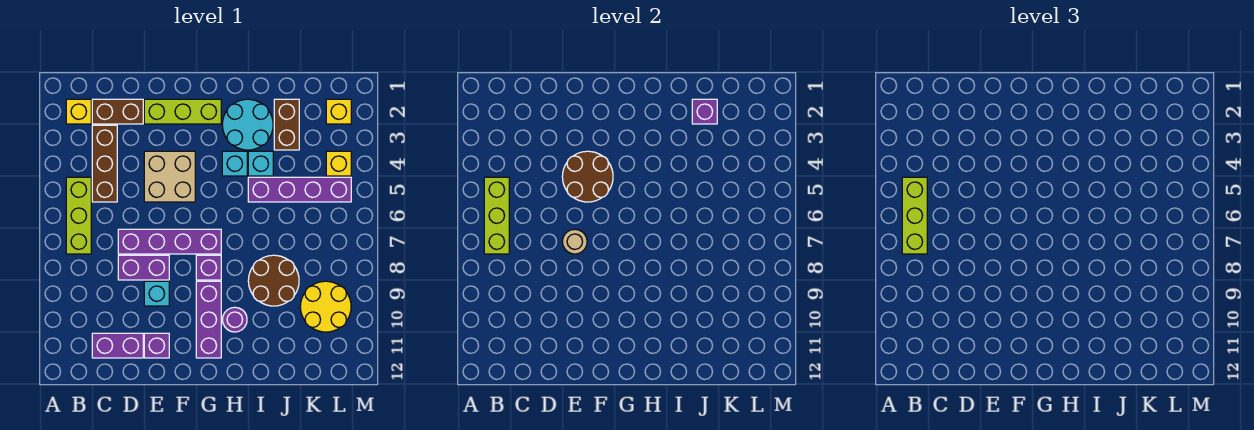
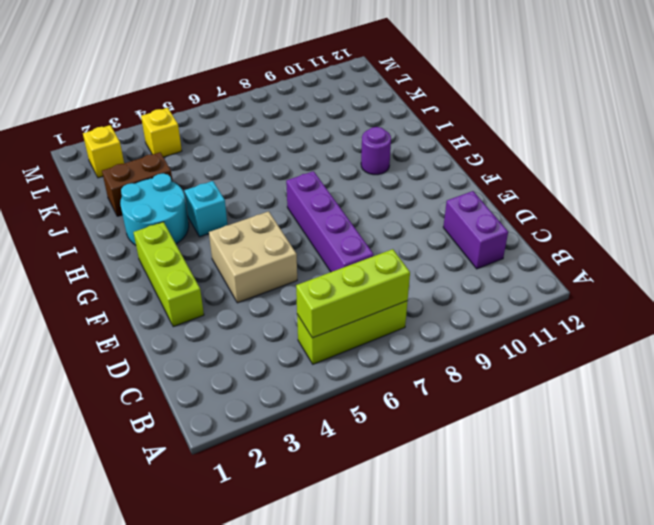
none -> yellow 1x1 brick [66,99,91,124]
none -> brown 1x2 brick [92,99,143,124]
none -> brown 1x3 brick [92,125,117,202]

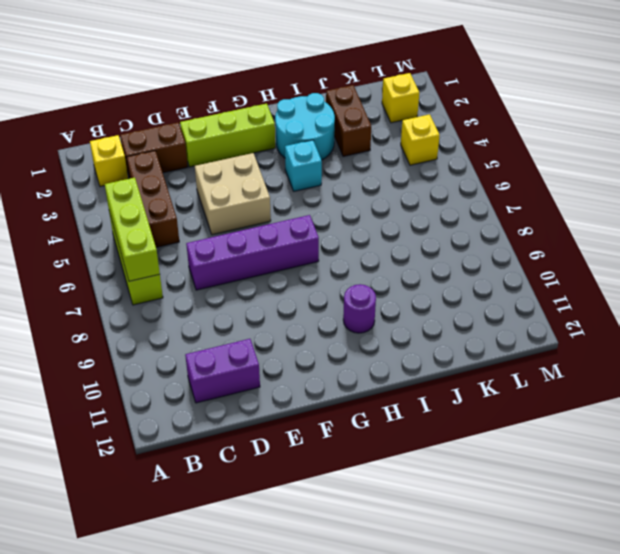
none -> purple 1x2 brick [118,255,169,280]
none -> cyan 1x1 brick [144,281,169,306]
none -> purple 1x1 brick [144,333,169,358]

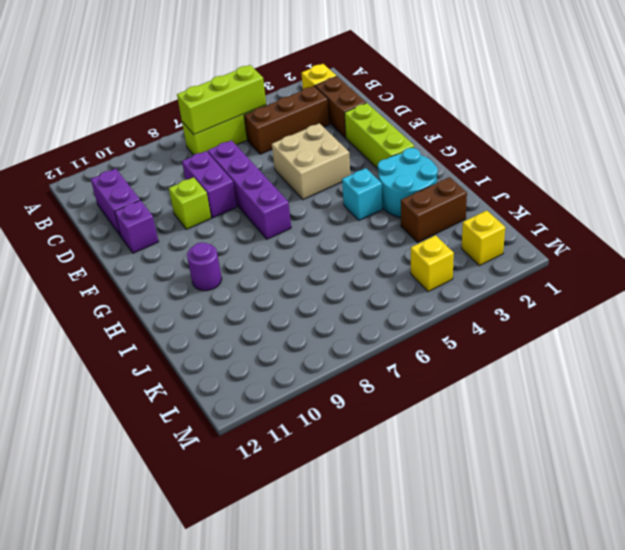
lime 1x1 brick [169,177,211,229] -> cyan 1x1 brick [144,281,169,306]
none -> purple 1x1 brick [196,255,221,280]
none -> purple 1x3 brick [196,281,221,358]
none -> cyan 1x1 brick [248,151,273,176]

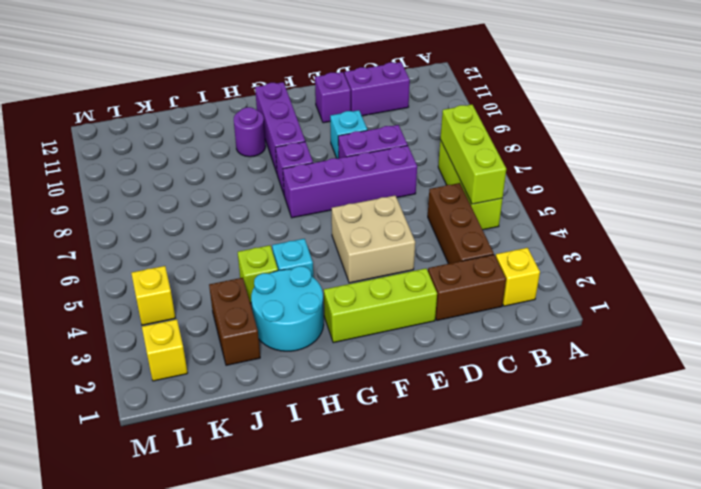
lime 1x1 brick [238,245,278,303] -> cyan 1x1 brick [248,151,273,176]
none -> purple 1x4 brick [248,177,351,202]
none -> brown 2x2 round brick [248,255,299,306]
none -> yellow 2x2 round brick [300,281,351,332]

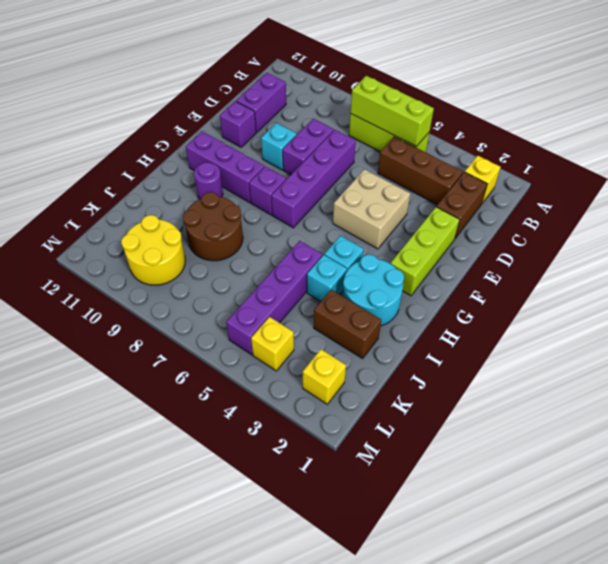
none -> brown 2x2 round brick [562,151,613,202]
none -> tan 1x1 round brick [562,229,587,254]
none -> purple 1x1 brick [692,99,717,124]

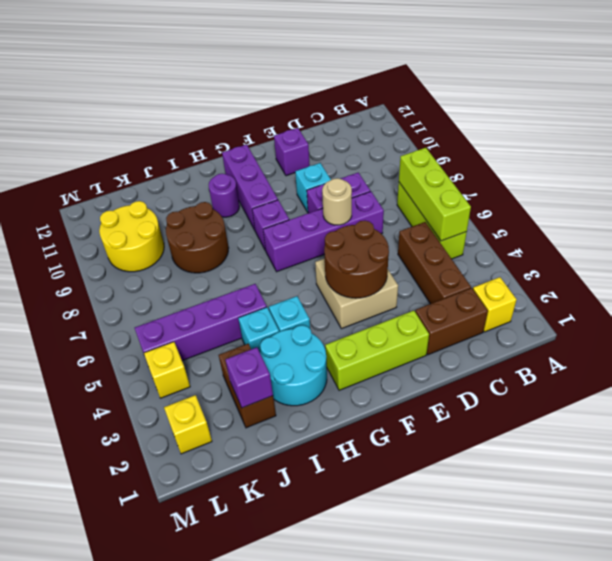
none -> purple 1x2 brick [92,333,143,358]
none -> lime 1x3 brick [902,177,927,254]

